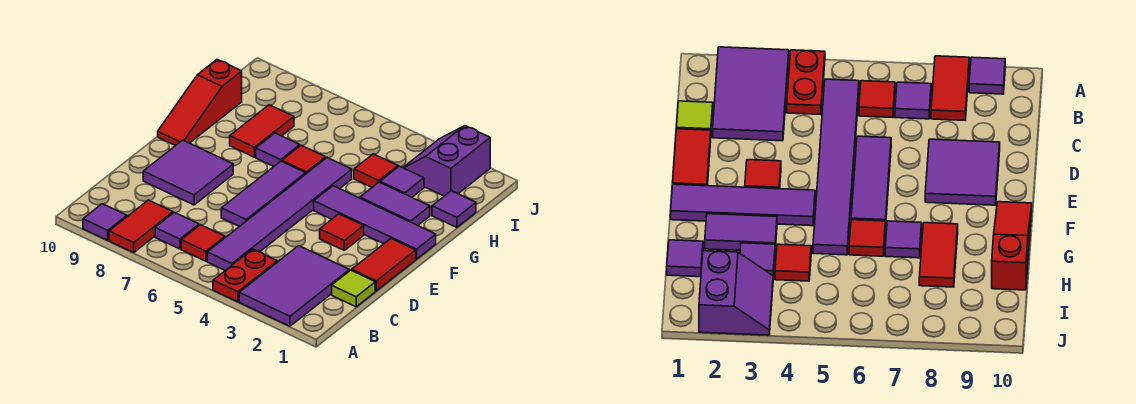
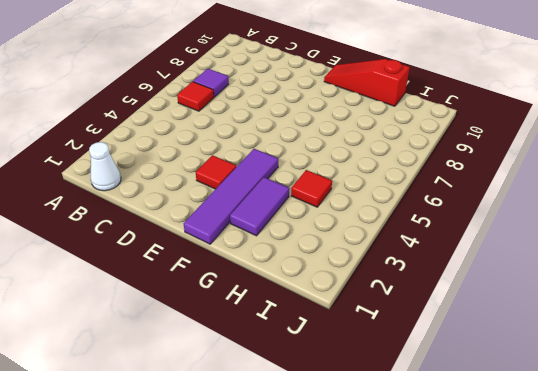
white 1x1 cone [89,142,121,191] -> none
none -> purple 2x3 tile [239,246,349,326]
none -> red 1x2 plate [213,249,277,302]
none -> red 1x2 tile [109,200,173,253]

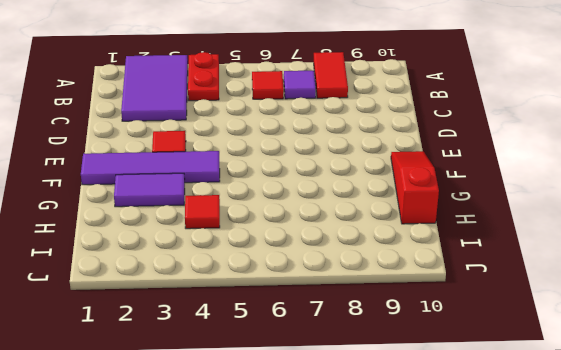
none -> purple 1x1 tile [83,204,127,240]
none -> purple 1x6 tile [207,158,352,270]
none -> lime 1x1 tile [332,270,375,307]

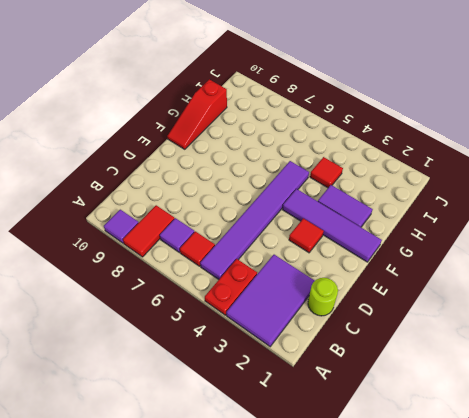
lime 1x1 round brick [308,278,338,316] -> lime 1x1 tile [332,270,375,307]
none -> red 1x2 tile [352,239,416,291]
none -> purple 1x3 tile [221,161,306,227]
none -> purple 2x2 tile [143,140,233,205]

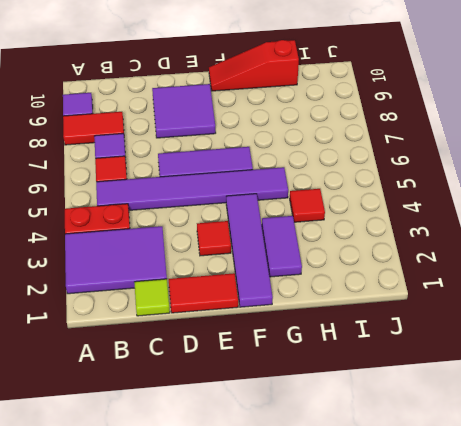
none -> red 1x1 tile [282,145,326,174]
none -> purple 1x1 tile [256,133,300,166]
none -> red 1x2 tile [230,105,294,157]

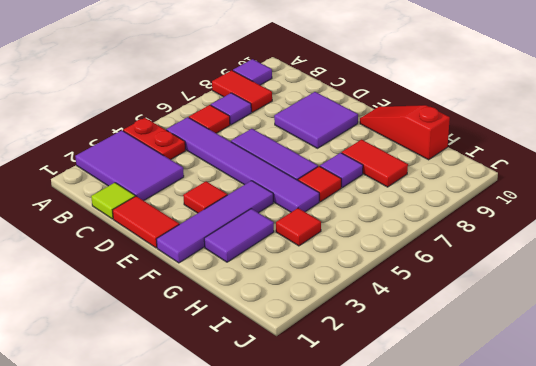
none -> purple 1x1 tile [432,191,476,227]
none -> purple 1x1 tile [380,166,424,197]
none -> purple 2x2 slope [403,126,490,196]

